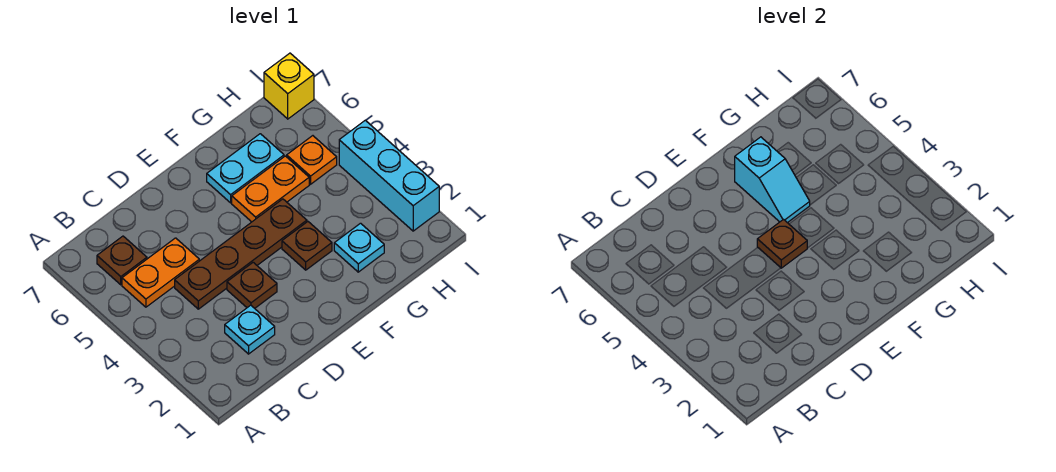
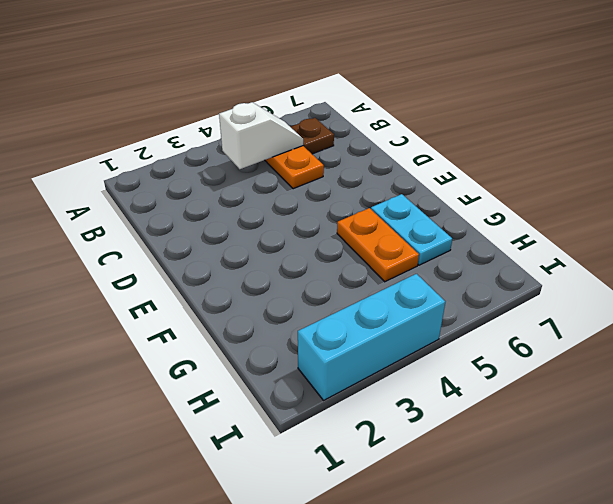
white 1x2 slope [219,102,303,169] -> none
none -> cyan 1x1 plate [225,305,275,354]
none -> brown 1x4 plate [175,199,307,309]
none -> brown 1x1 plate [227,262,277,308]

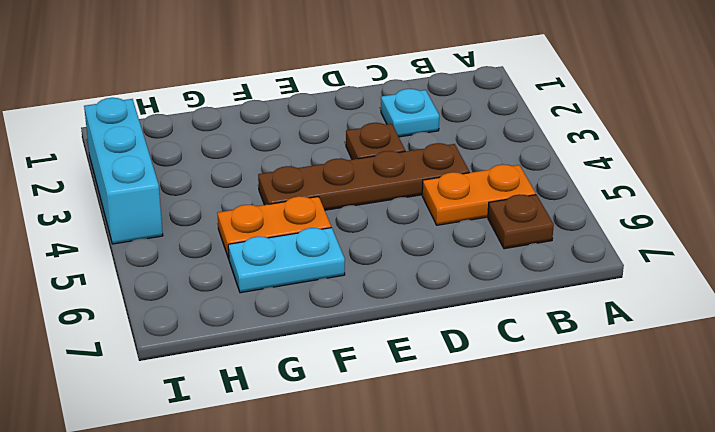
none -> brown 1x1 plate [282,222,332,270]
none -> cyan 1x1 plate [334,223,384,272]
none -> orange 1x1 plate [287,136,337,184]

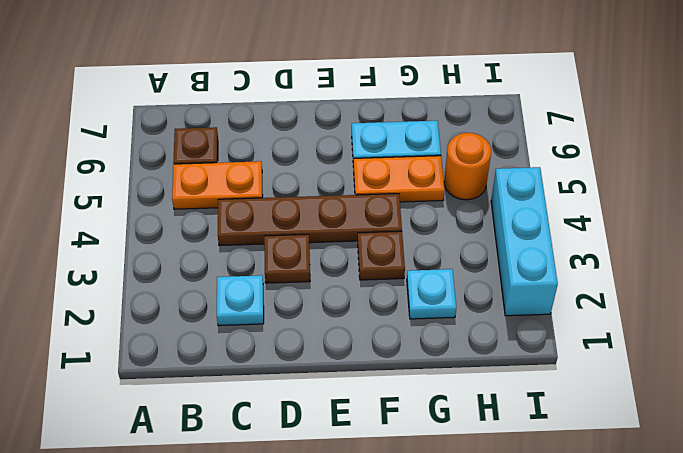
orange 1x1 round brick [444,133,491,200] -> orange 1x1 plate [287,136,337,184]
none -> yellow 1x1 brick [264,53,314,119]
none -> brown 1x1 plate [757,220,807,268]
none -> cyan 1x2 slope [735,137,810,223]

